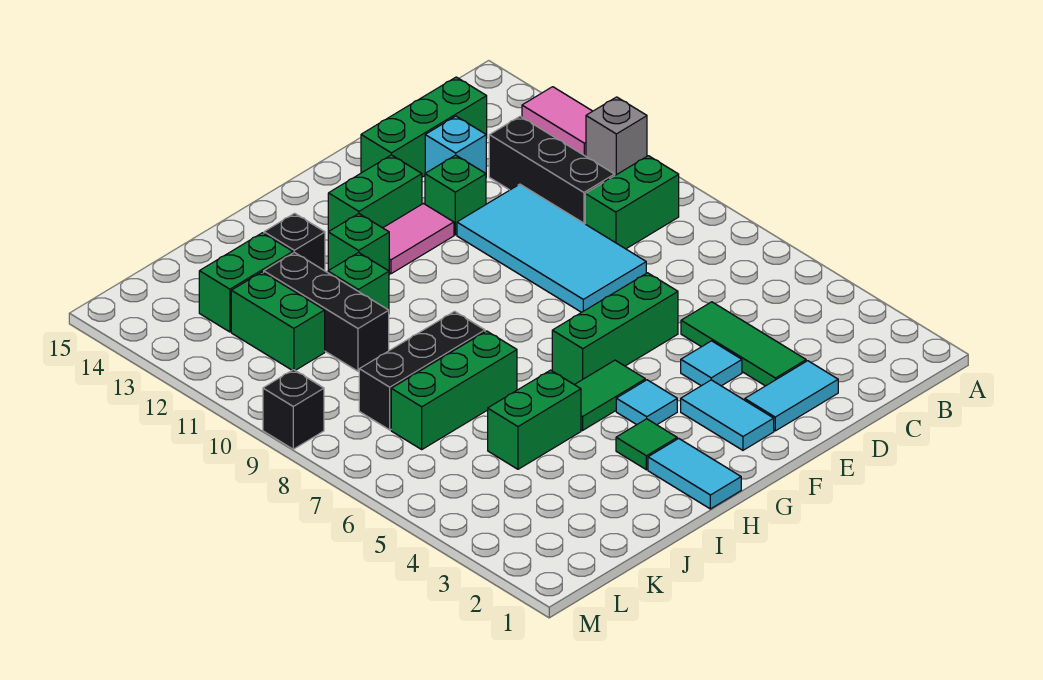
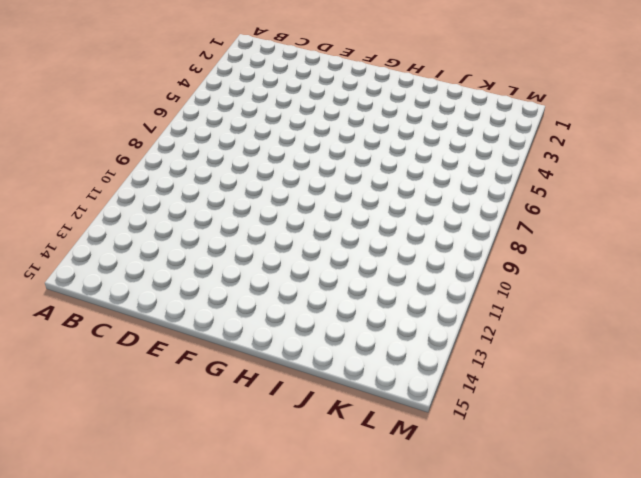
none -> grey 1x1 brick [586,97,647,175]
none -> pink 1x2 tile [522,87,592,156]
none -> green 1x2 brick [585,156,679,249]

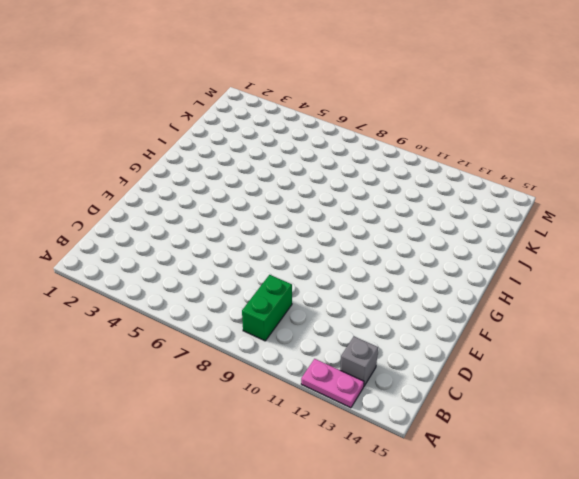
pink 1x2 plate [301,359,364,408] -> pink 1x2 tile [522,87,592,156]
grey 1x1 brick [340,337,378,386] -> grey 1x1 brick moved to [586,97,647,175]
none -> black 1x3 brick [489,116,615,224]
none -> green 1x3 brick [361,77,487,177]
none -> cyan 1x2 tile [745,361,838,431]

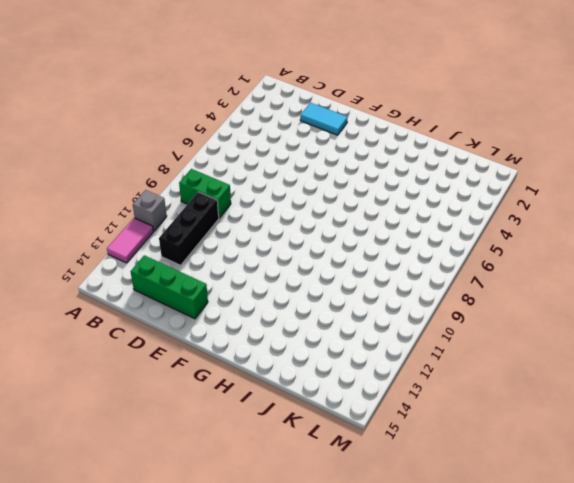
none -> green 1x3 tile [681,302,806,386]
none -> cyan 2x4 tile [457,184,646,312]
none -> cyan 1x1 brick [425,116,486,173]

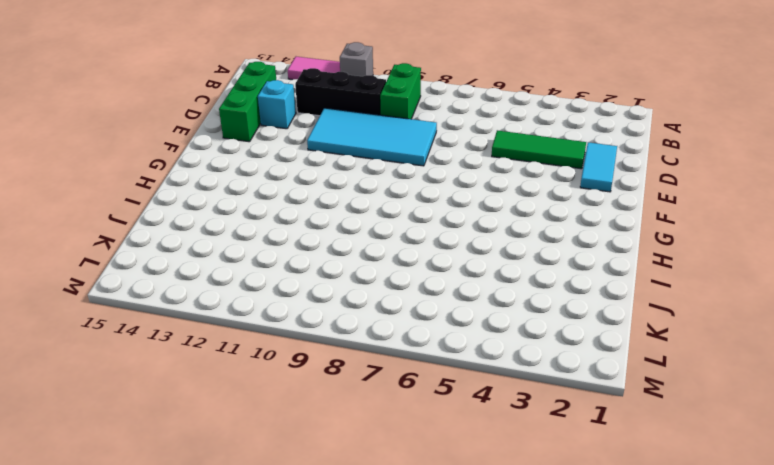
none -> cyan 1x1 tile [681,341,742,386]
none -> green 1x3 brick [552,273,678,385]
none -> green 1x1 brick [425,155,486,235]

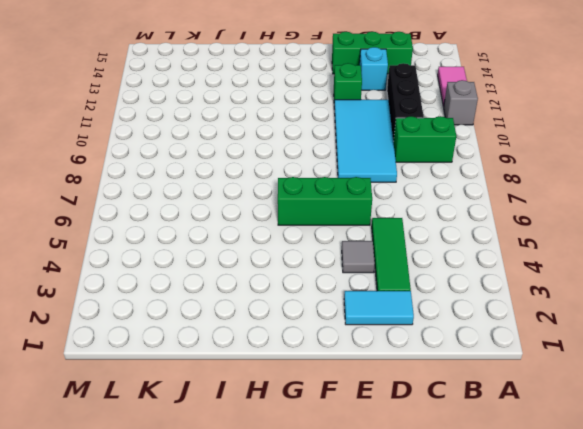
grey 1x1 tile [342,241,375,273] -> cyan 1x1 tile [681,341,742,386]
none -> cyan 1x2 tile [681,380,774,450]
none -> pink 1x2 tile [383,204,454,274]
none -> green 1x2 brick [328,155,422,232]

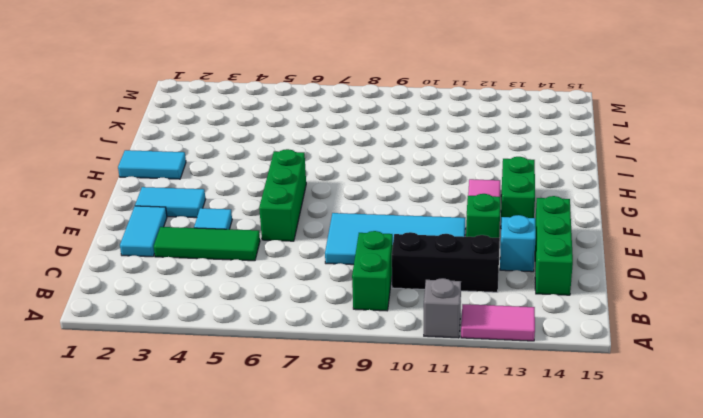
none -> cyan 1x1 tile [616,380,677,425]
none -> green 1x2 tile [575,360,645,430]
none -> green 1x1 tile [616,419,677,470]

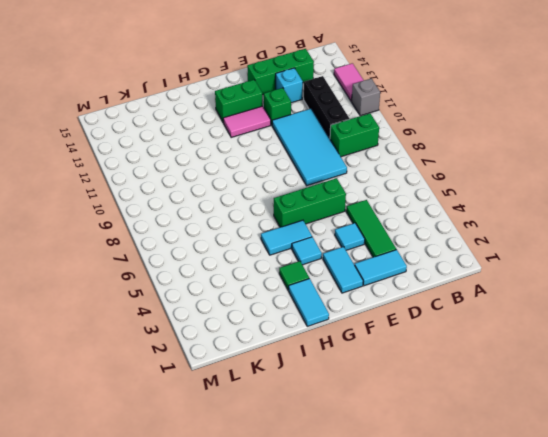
cyan 1x2 tile [261,220,312,255] -> green 1x2 tile [575,360,645,430]
none -> green 1x1 brick [328,214,389,271]
none -> green 1x2 brick [488,370,581,469]
none -> green 1x3 brick [391,331,517,449]

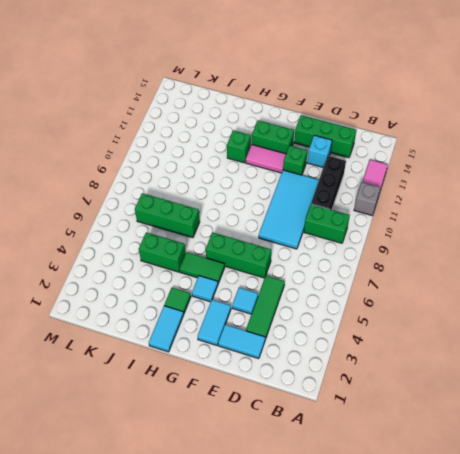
none -> black 1x3 brick [359,311,485,430]
none -> green 1x1 brick [328,253,389,310]
none -> black 1x1 brick [264,213,325,271]

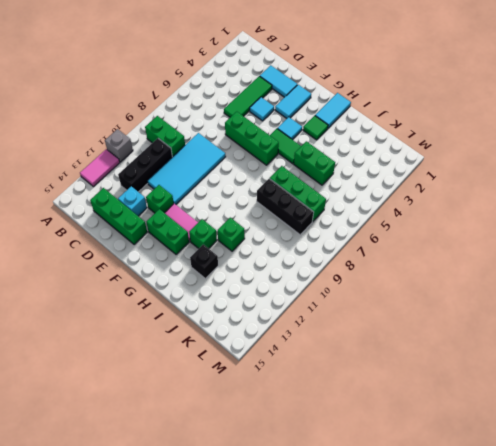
none -> black 1x3 brick [264,252,389,371]
none -> green 1x2 brick [199,233,293,332]
none -> green 1x2 brick [231,272,325,370]

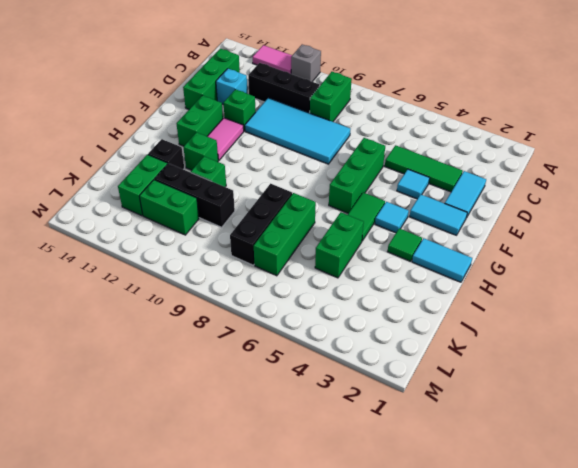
none -> black 1x1 brick [263,370,324,449]

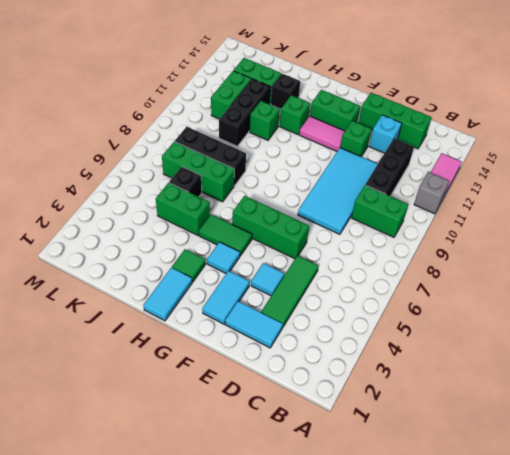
black 1x1 brick [169,167,202,197] -> black 1x1 brick moved to [263,370,324,449]

